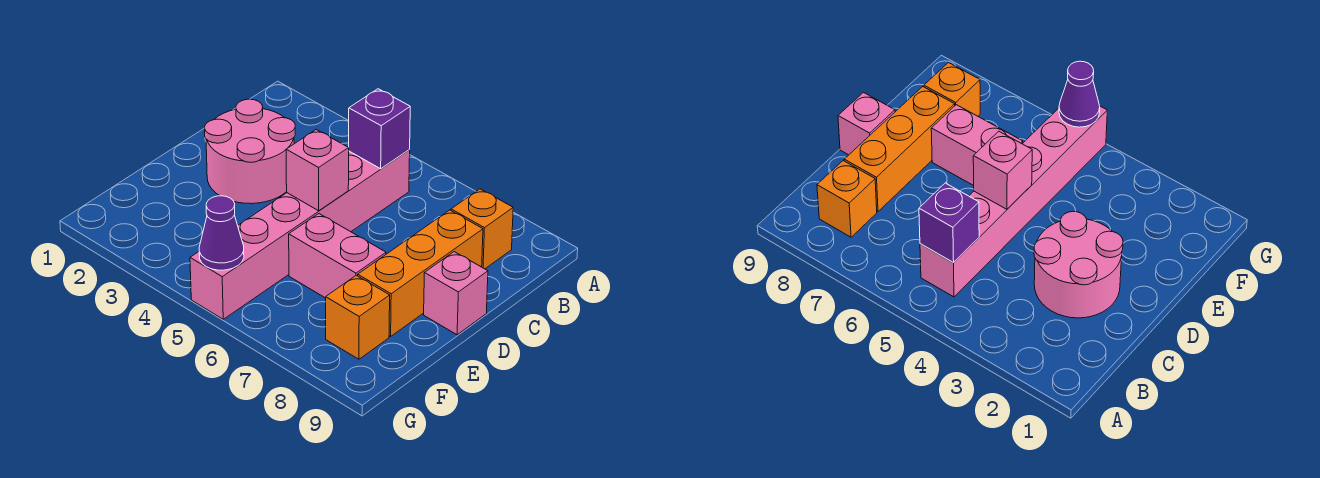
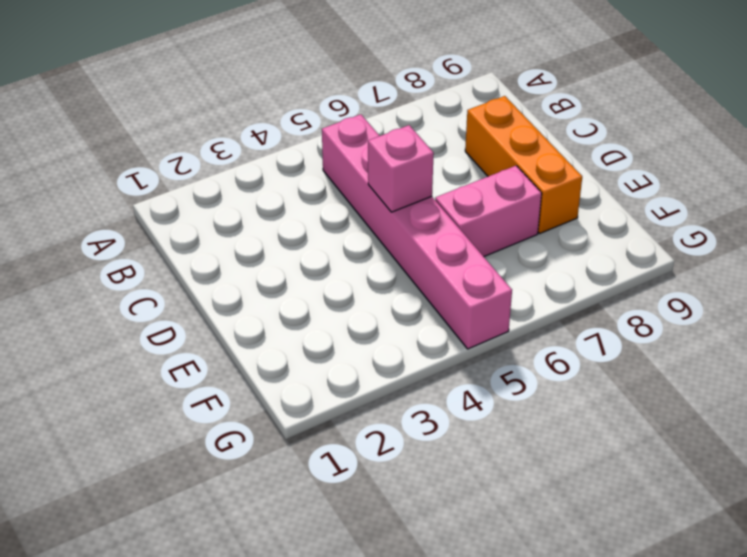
none -> orange 1x1 brick [451,189,513,269]
none -> pink 2x2 round brick [205,99,295,204]

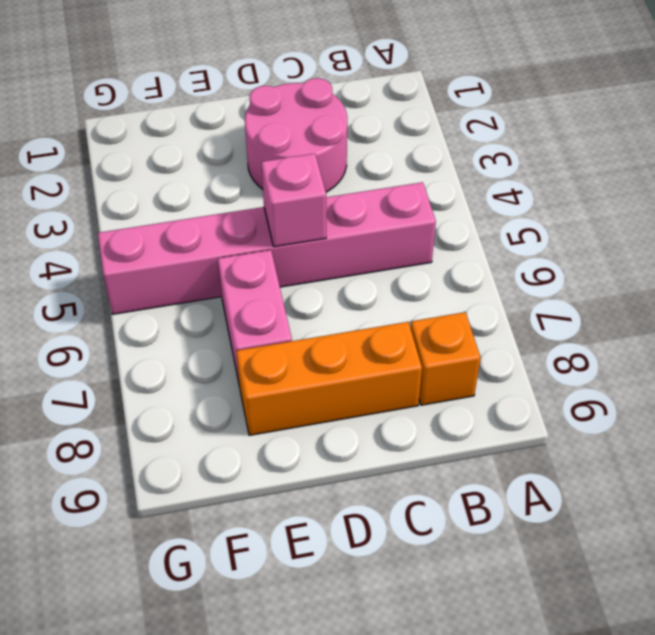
none -> pink 1x1 brick [424,252,488,335]
none -> orange 1x1 brick [326,275,390,359]

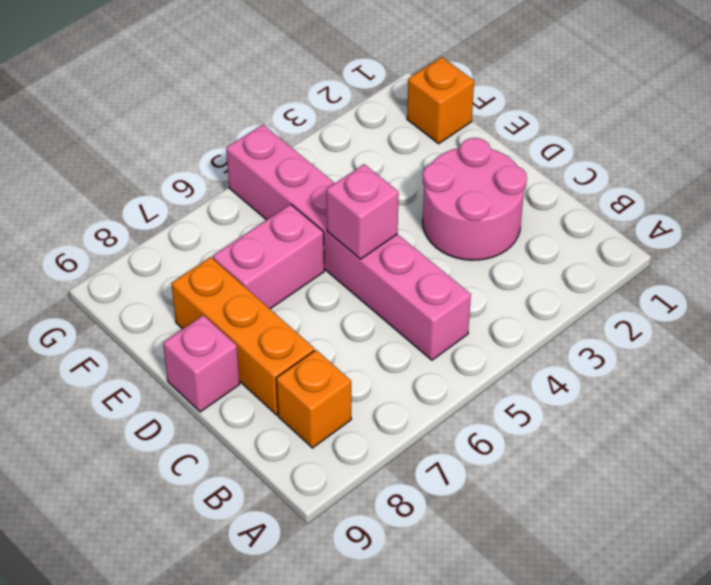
orange 1x1 brick [407,57,474,144] -> orange 1x1 brick moved to [326,275,390,359]
none -> purple 1x1 brick [349,89,410,169]
none -> purple 1x1 cone [199,196,244,270]

